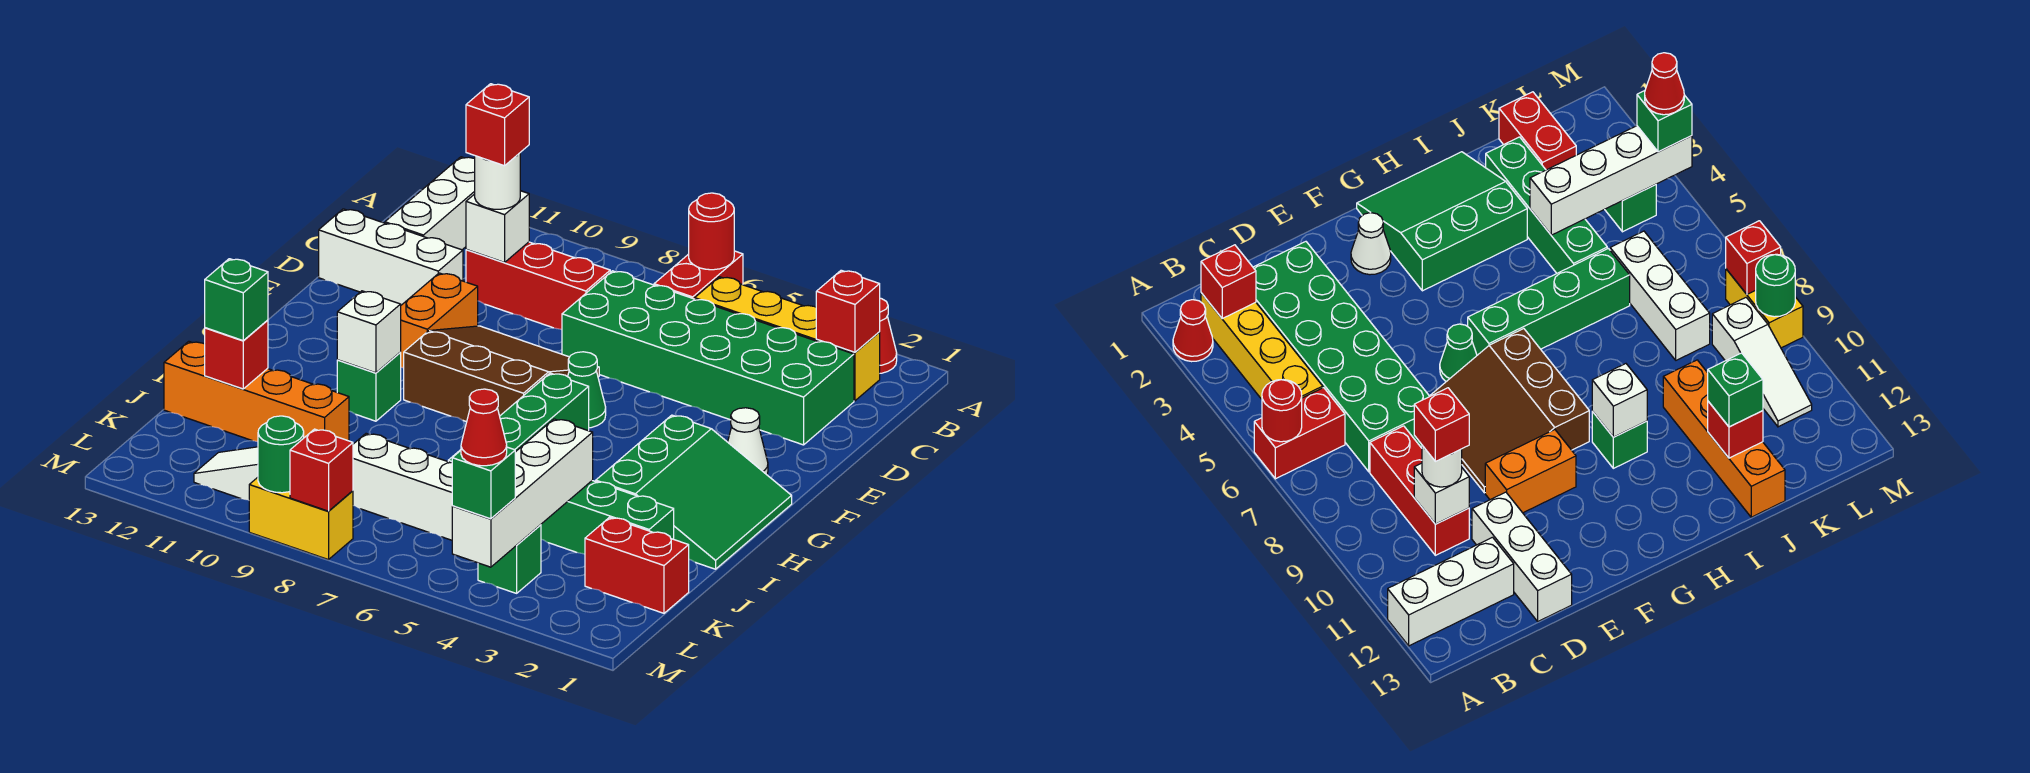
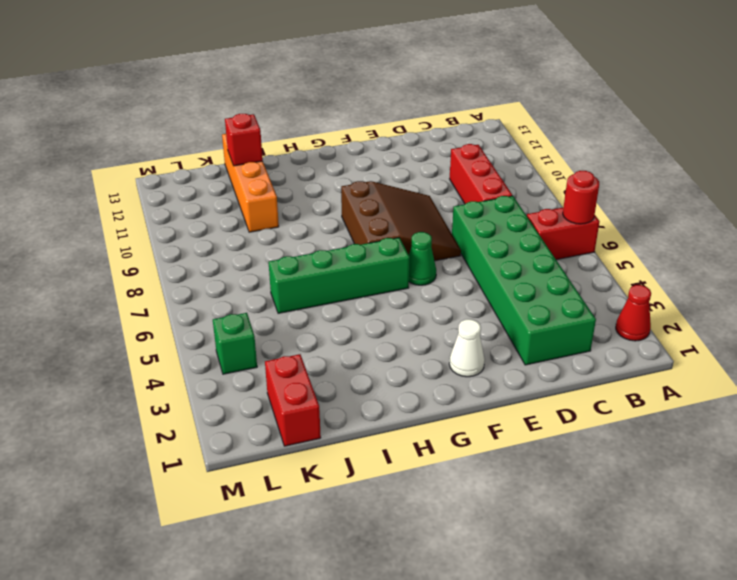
none -> white 1x3 brick [385,157,475,250]
none -> yellow 1x4 brick [695,277,880,401]
none -> white 1x3 brick [319,209,463,305]
none -> orange 1x2 brick [400,273,478,368]

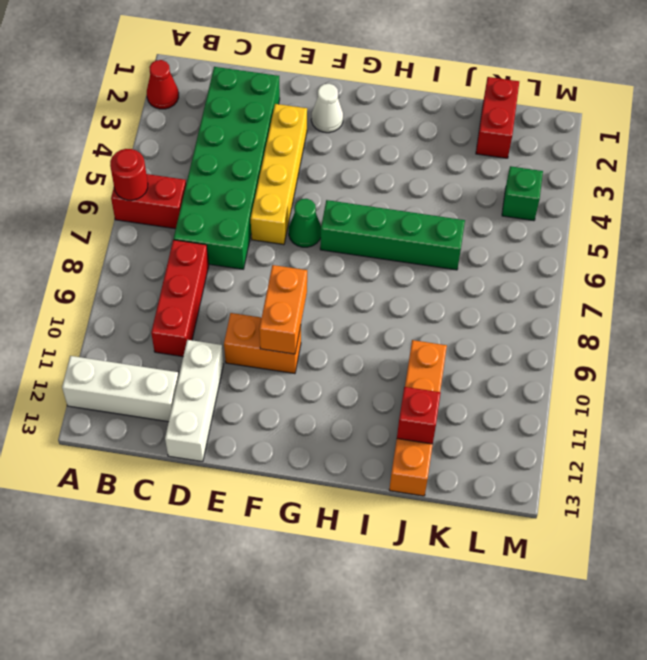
yellow 1x4 brick [251,104,307,245] -> yellow 1x4 brick moved to [695,277,880,401]
orange 1x2 brick [259,265,307,354] -> none
none -> brown 3x3 slope [404,326,599,422]
none -> green 3x3 slope [596,415,792,569]
none -> green 1x1 brick [337,353,401,421]
none -> green 1x4 brick [541,481,674,554]

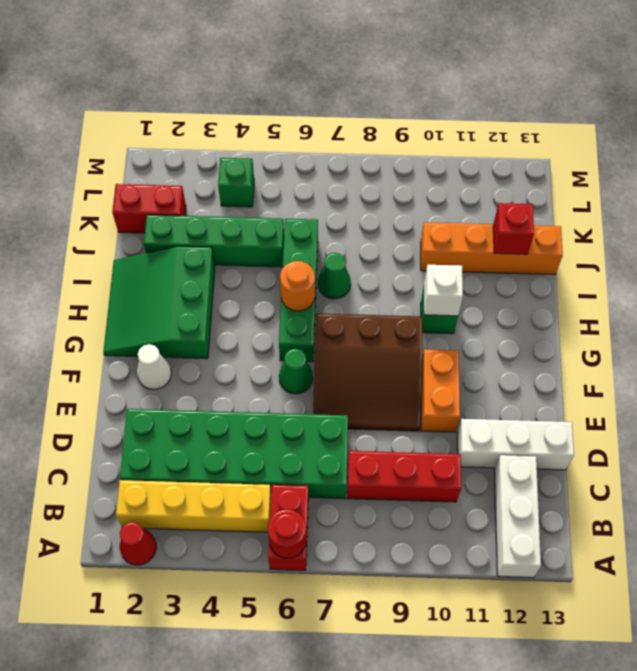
orange 1x1 round brick [280,261,315,311] -> none
green 1x1 cone [318,253,351,299] -> none
none -> white 1x3 brick [353,434,452,540]
none -> white 1x3 slope [194,447,258,500]
none -> yellow 1x2 brick [249,477,353,560]
none -> red 1x1 brick [816,270,880,352]

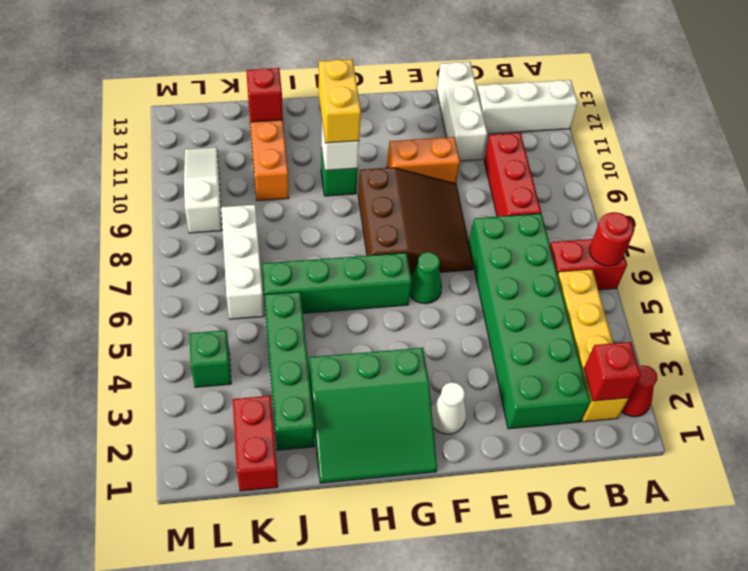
yellow 1x2 brick [319,59,361,143] -> yellow 1x2 brick moved to [249,477,353,560]
none -> white 1x1 brick [466,191,529,262]
none -> white 1x4 brick [452,419,593,567]
none -> red 1x1 brick [290,429,353,511]
none -> green 1x1 round brick [258,416,304,493]

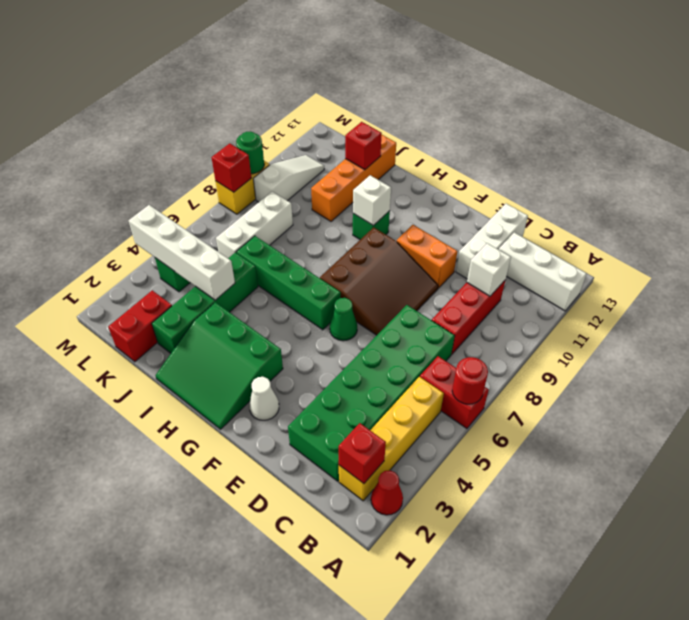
none -> white 1x1 round brick [475,153,520,209]
none -> green 1x1 brick [205,259,268,340]
none -> green 1x1 brick [452,447,515,519]
none -> red 1x1 brick [466,84,529,166]

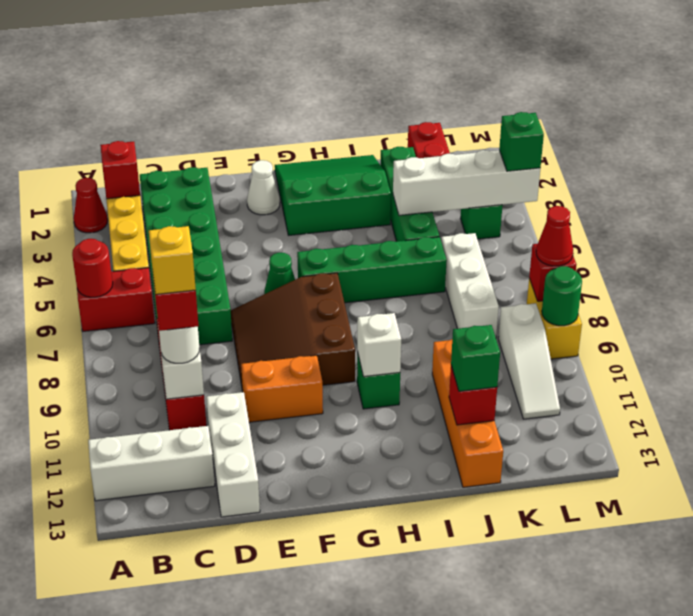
yellow 1x1 brick [149,226,196,294] -> none
red 1x1 cone [536,206,573,266] -> red 1x1 cone moved to [461,389,507,466]

